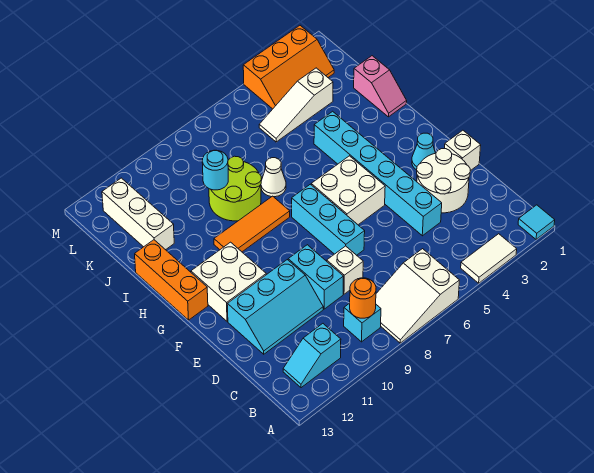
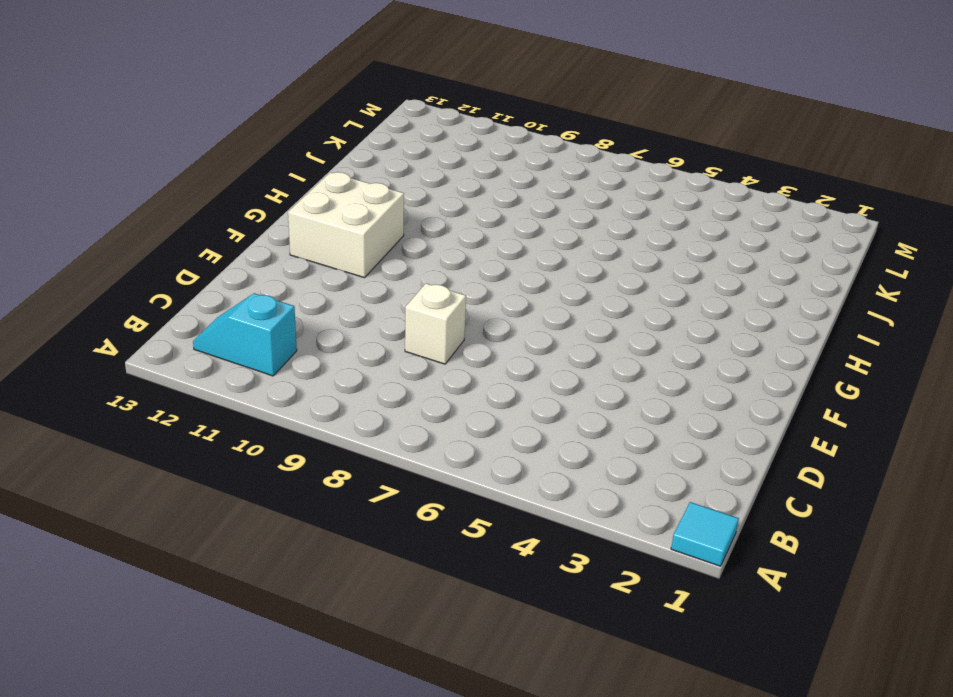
none -> white 1x2 tile [461,234,517,283]
none -> white 2x3 slope [376,249,459,343]
none -> cyan 1x1 brick [344,303,381,342]

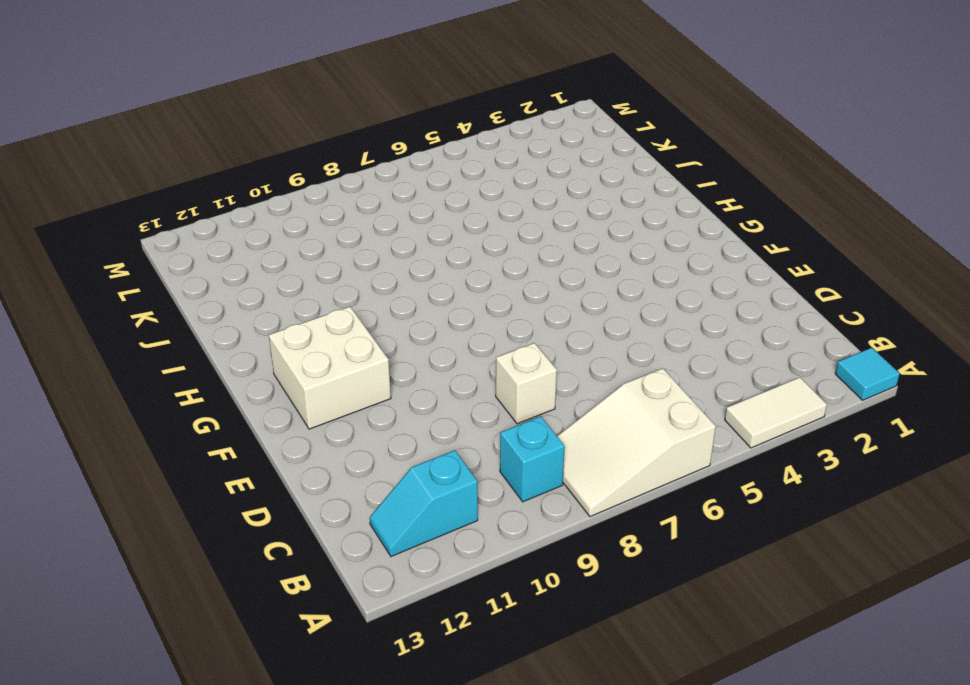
none -> white 2x2 round brick [417,149,470,213]
none -> cyan 1x6 brick [314,111,442,236]
none -> cyan 1x2 brick [288,245,343,309]

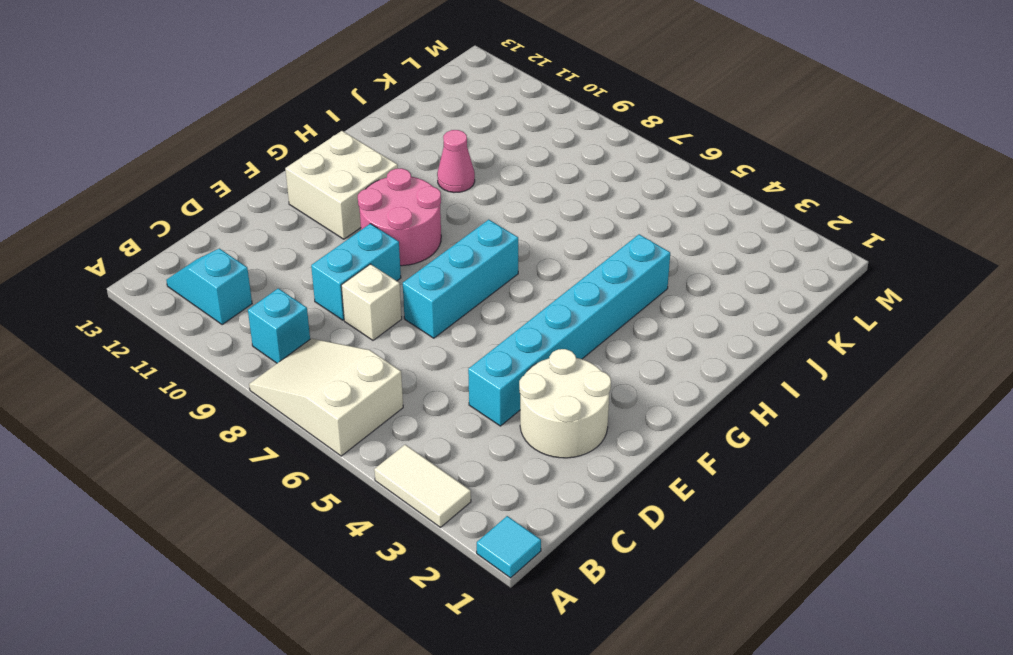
pink 2x2 round brick [358,168,441,266] -> none
pink 1x1 cone [437,130,475,192] -> none
none -> cyan 2x3 slope [227,260,323,354]
none -> white 1x1 brick [445,130,481,171]
none -> cyan 1x1 cone [412,133,435,170]

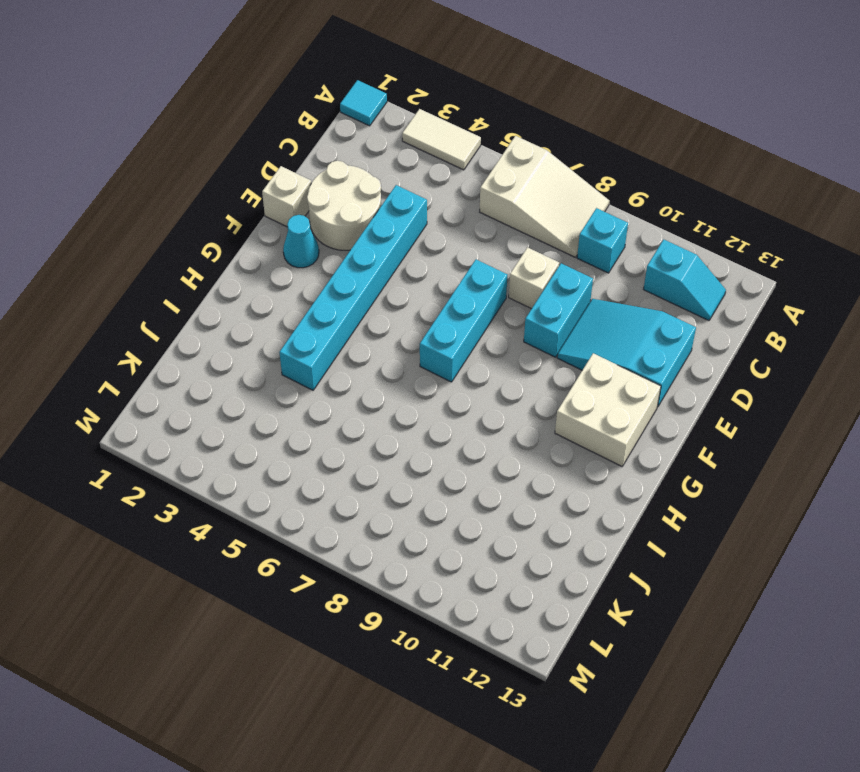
cyan 2x3 slope [557,299,696,407] -> cyan 2x3 slope turned to [227,260,323,354]
none -> white 2x2 brick [311,156,385,225]
none -> orange 1x3 brick [135,240,208,320]
none -> orange 1x3 tile [214,196,290,252]

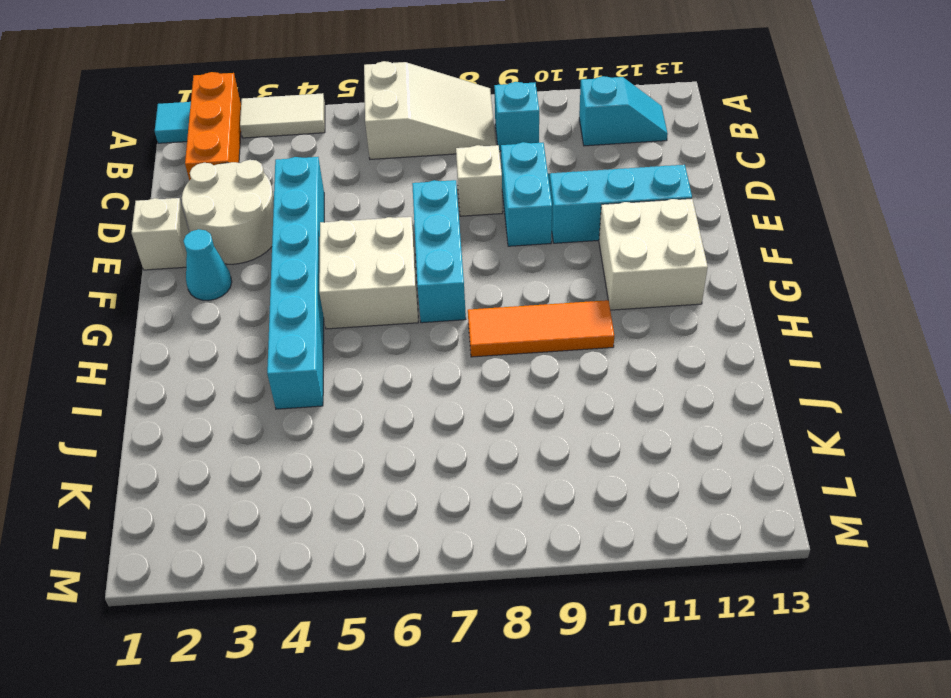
orange 1x3 brick [185,72,241,181] -> orange 1x3 brick moved to [135,240,208,320]
none -> pink 1x2 slope [354,56,407,117]
none -> white 1x1 cone [261,158,286,197]
none -> lime 2x2 round brick [209,156,261,221]

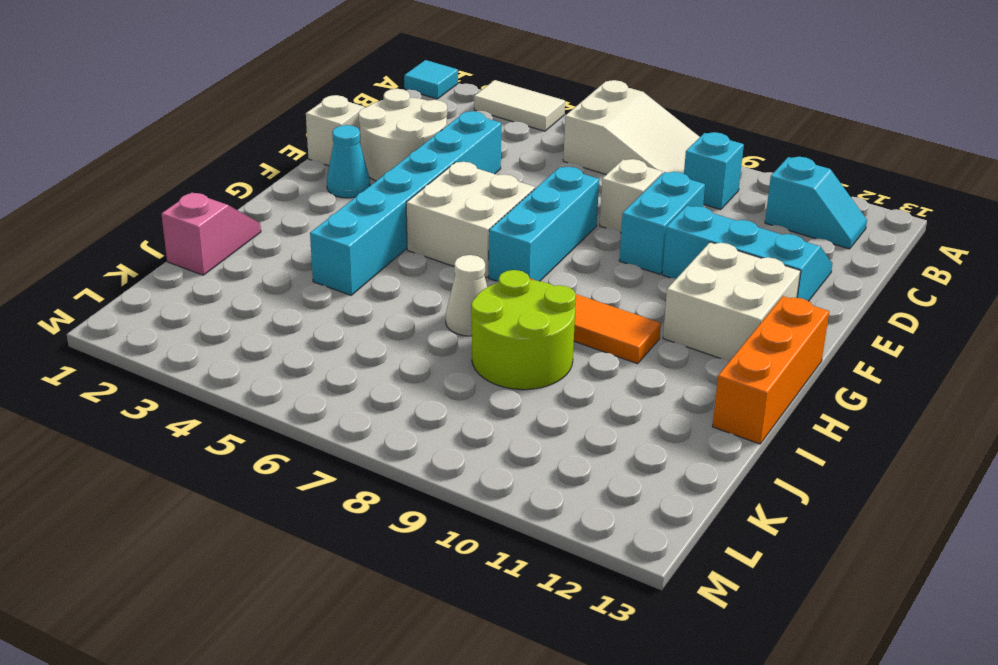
none -> white 1x3 brick [102,178,174,250]
none -> white 1x3 slope [259,68,333,142]
none -> orange 2x3 slope [243,26,334,109]

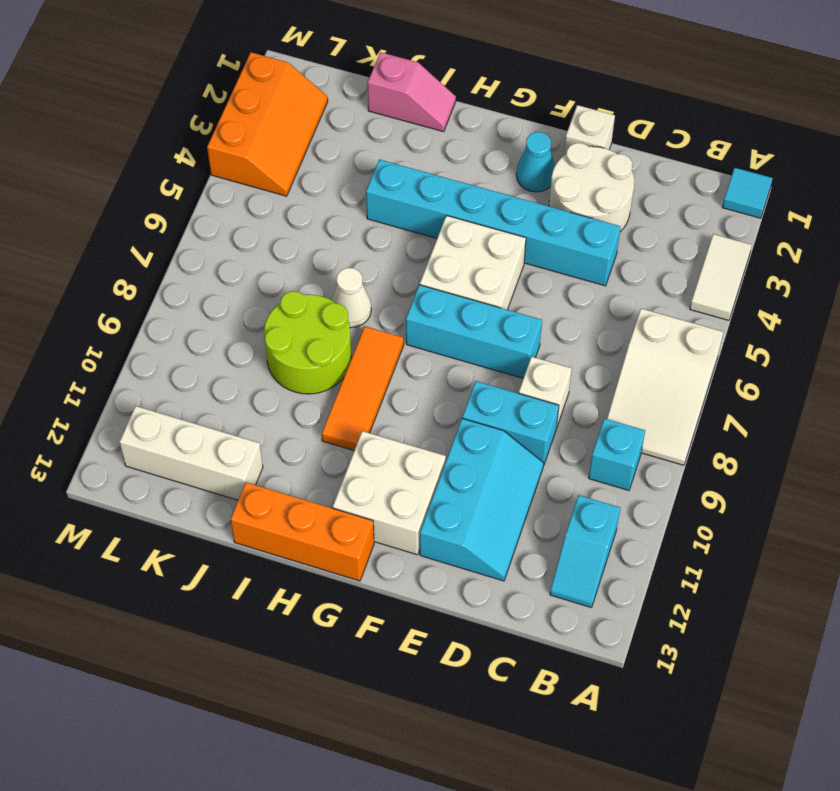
none -> white 1x3 slope [259,68,333,142]
none -> orange 1x1 round brick [350,278,376,318]
none -> cyan 1x1 round brick [202,150,228,190]

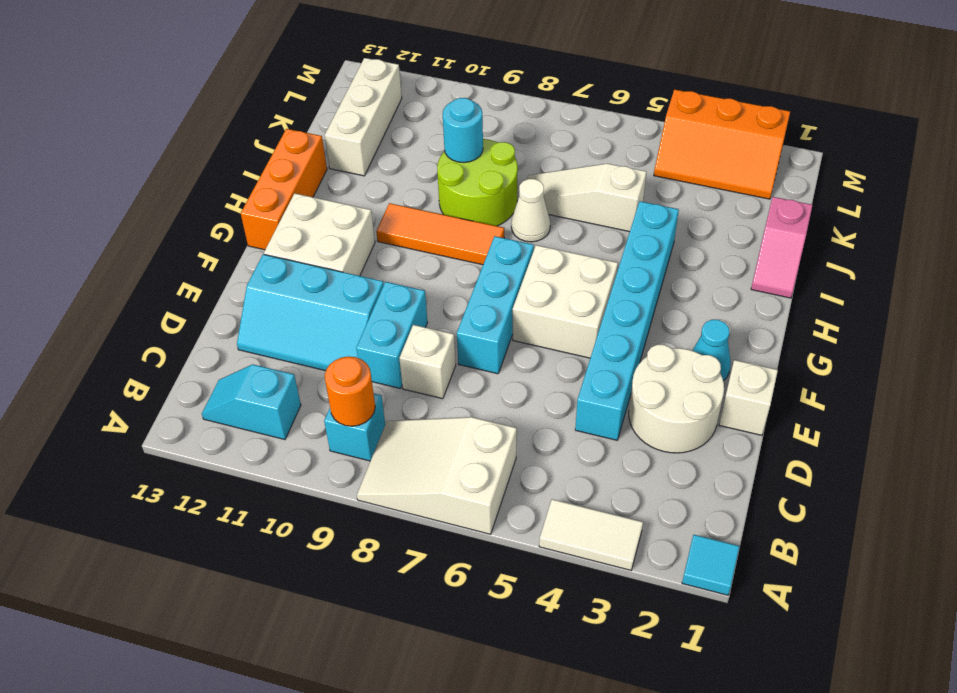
white 1x3 slope [527,164,646,232] -> white 1x3 slope moved to [259,68,333,142]

